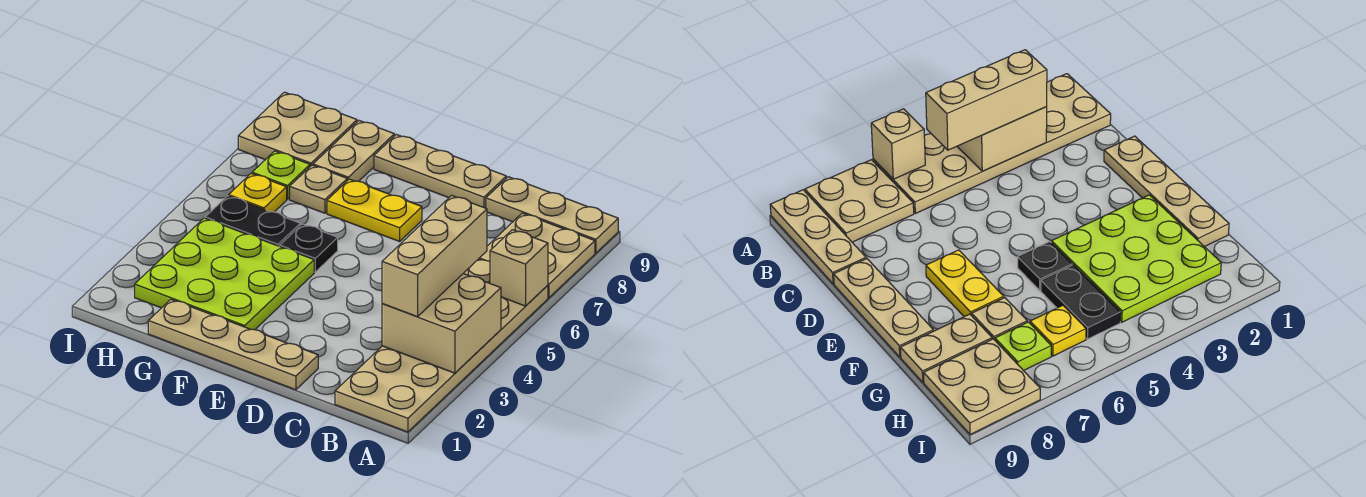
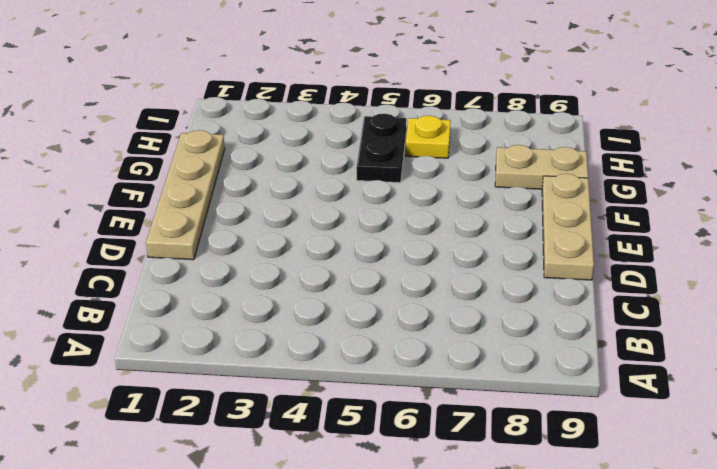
none -> tan 2x6 plate [335,259,548,432]
none -> tan 2x2 plate [479,213,595,298]
none -> tan 1x3 plate [486,177,618,253]

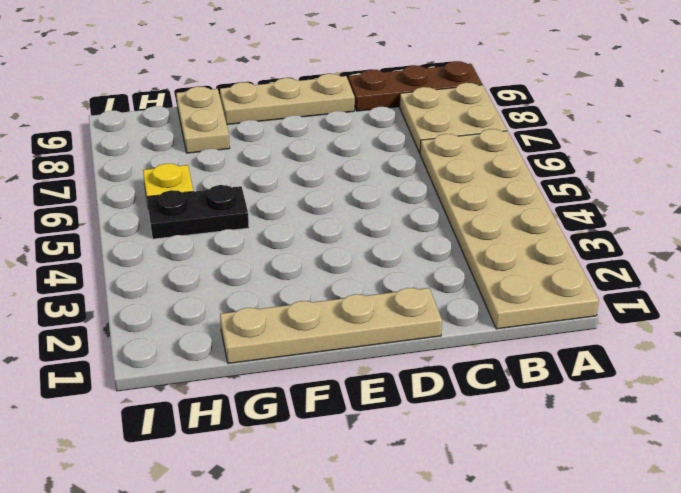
brown 1x3 plate [348,61,482,111] -> tan 1x3 plate [486,177,618,253]
none -> yellow 1x2 plate [327,179,422,241]
none -> lime 3x3 plate [135,218,314,330]
none -> black 1x1 plate [280,224,338,272]

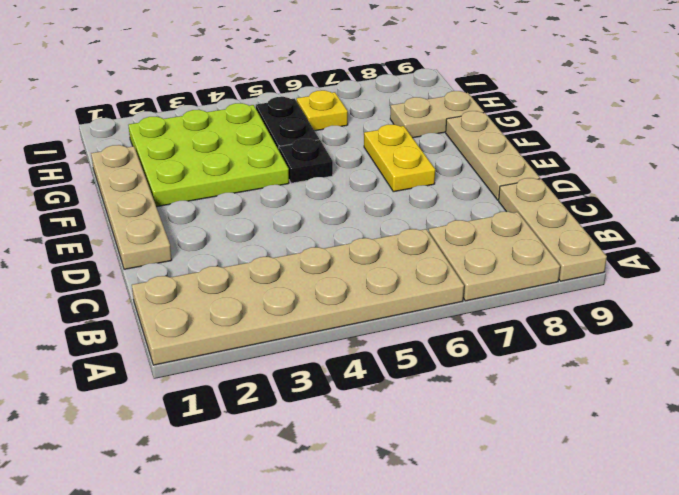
none -> tan 1x1 plate [290,165,347,213]
none -> lime 1x1 plate [252,151,310,199]
none -> tan 2x2 plate [238,92,357,166]

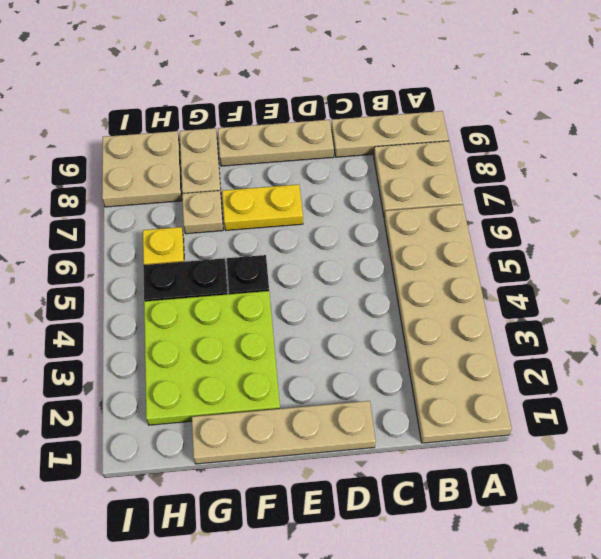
none -> lime 1x1 plate [252,151,310,199]
none -> tan 2x2 brick [382,274,501,373]
none -> tan 1x1 brick [490,230,548,306]

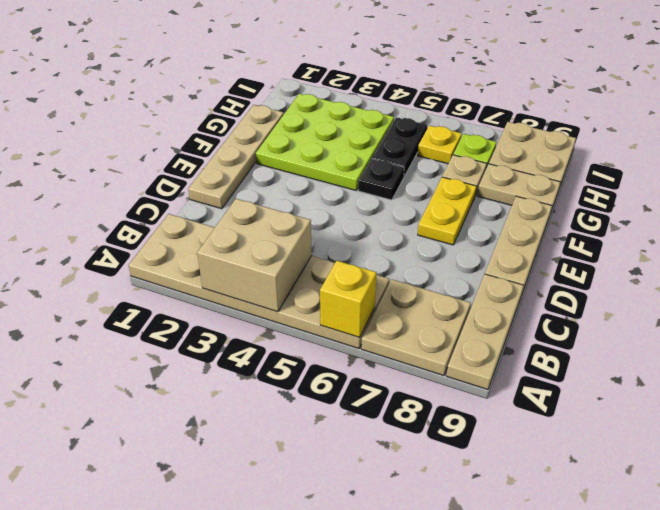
yellow 1x1 brick [320,261,376,337] -> tan 1x1 brick [490,230,548,306]
none -> tan 1x3 brick [382,196,487,317]

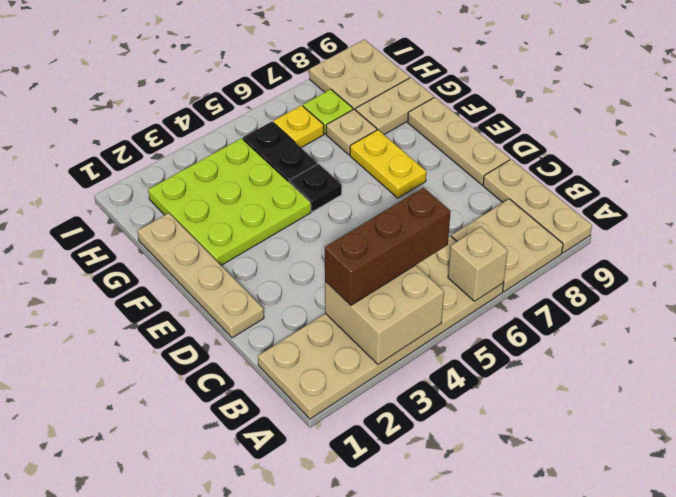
brown 1x3 brick [325,188,451,305] -> tan 1x3 brick [382,196,487,317]

